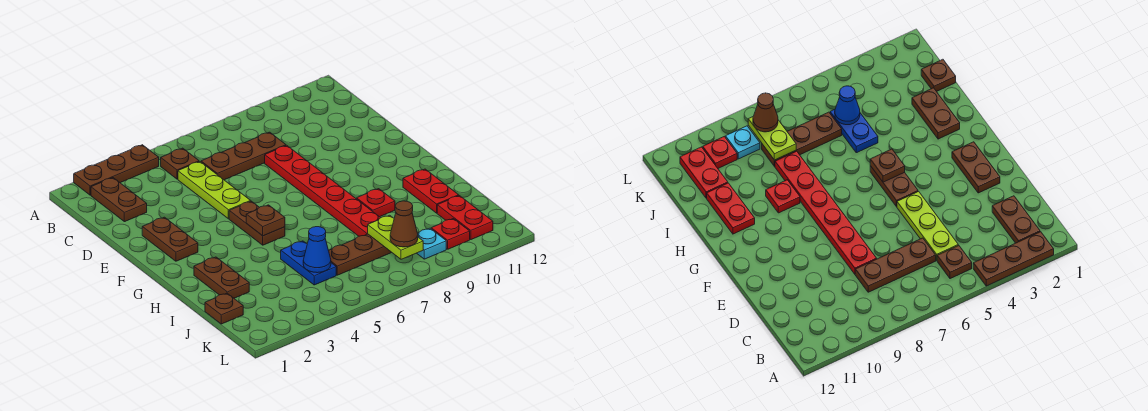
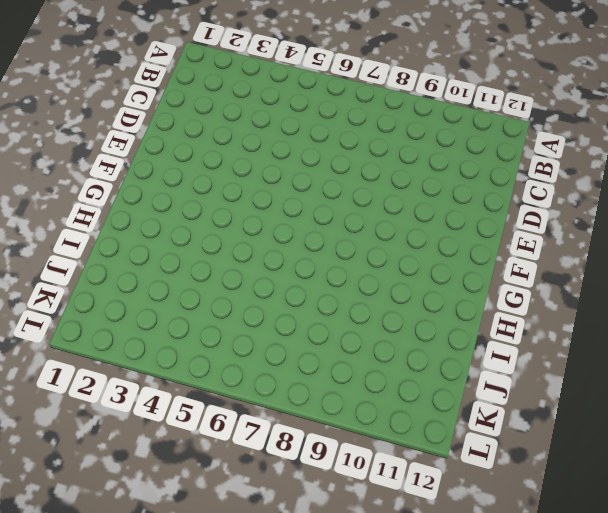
none -> brown 1x3 plate [74,145,159,195]
none -> brown 1x2 plate [91,178,147,222]
none -> brown 1x1 plate [161,148,199,179]

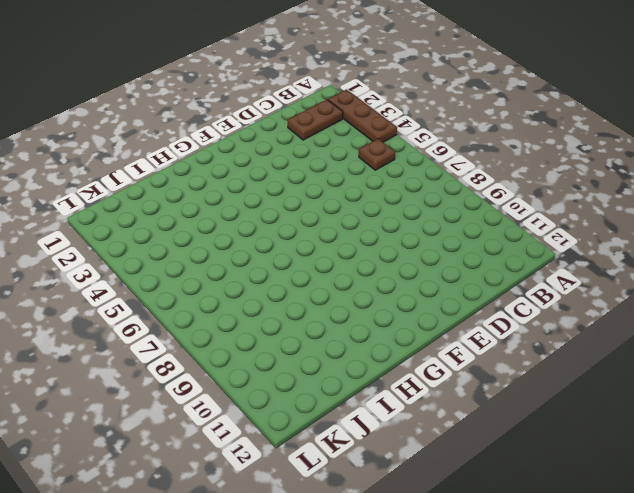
none -> lime 1x3 plate [178,162,250,219]
none -> brown 1x3 plate [201,132,286,180]
none -> red 1x6 plate [265,145,380,236]

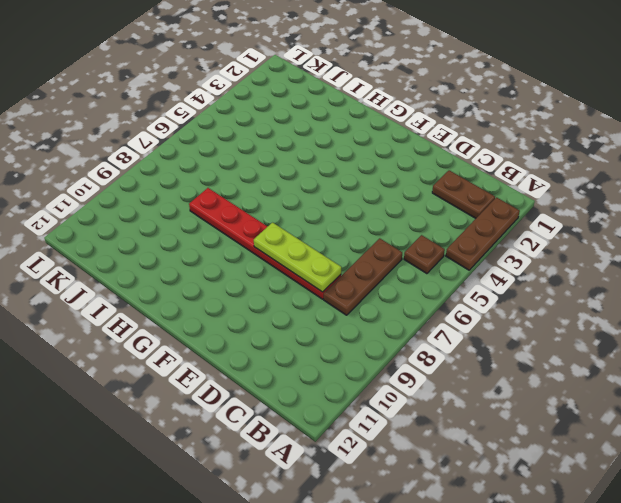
lime 1x3 plate [254,223,341,292] -> lime 1x3 plate moved to [178,162,250,219]
none -> brown 1x2 plate [142,217,198,261]
none -> brown 1x2 plate [229,201,285,245]
none -> brown 1x2 plate [194,257,249,298]

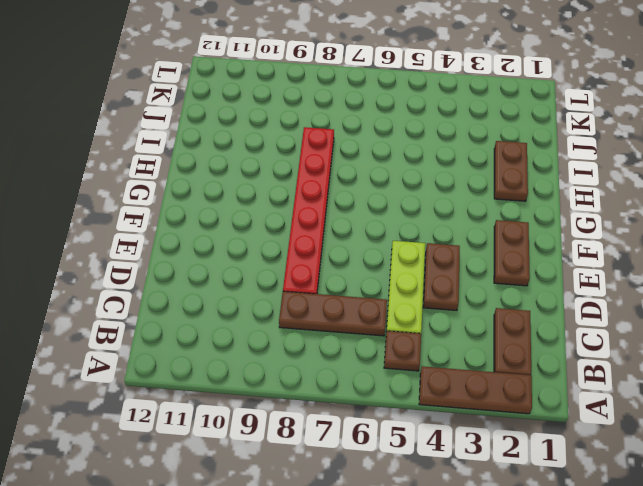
brown 1x2 plate [423,243,460,310] -> brown 1x2 plate moved to [229,201,285,245]
none -> red 1x1 plate [357,189,395,217]
none -> red 1x2 plate [403,169,459,213]
none -> blue 1x2 plate [281,241,336,285]

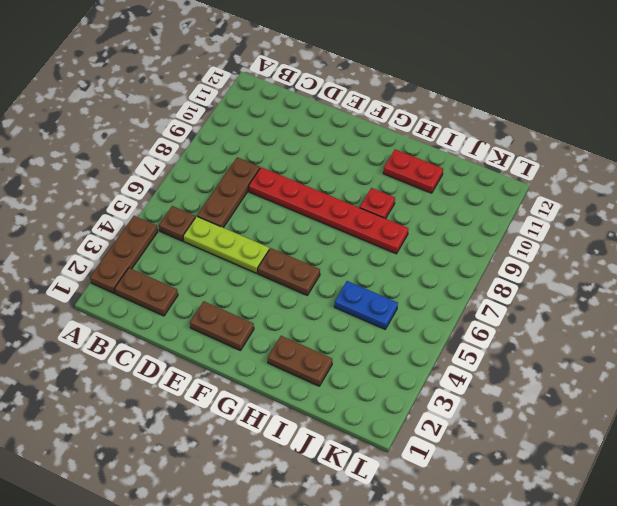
none -> brown 1x1 plate [205,293,243,324]
none -> brown 1x3 plate [329,234,392,275]
none -> red 1x2 plate [437,196,493,240]

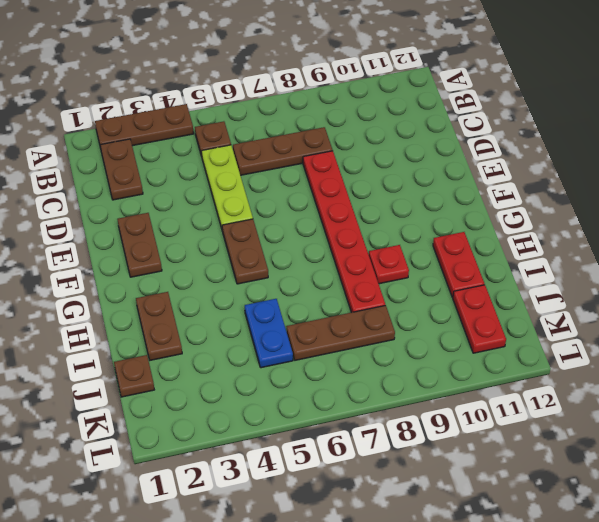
none -> cyan 1x1 plate [417,228,446,259]
none -> red 1x1 plate [431,219,470,249]
none -> brown 1x1 plate [246,205,285,236]

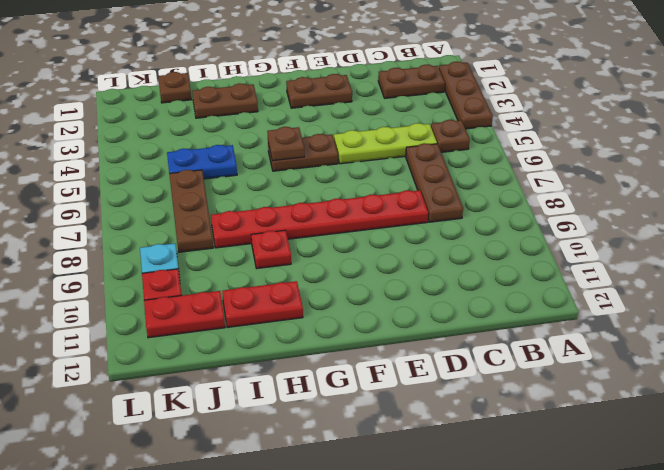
none -> blue 1x1 cone [303,227,331,273]
none -> lime 1x2 plate [368,215,423,259]
none -> brown 1x1 cone [390,201,418,247]

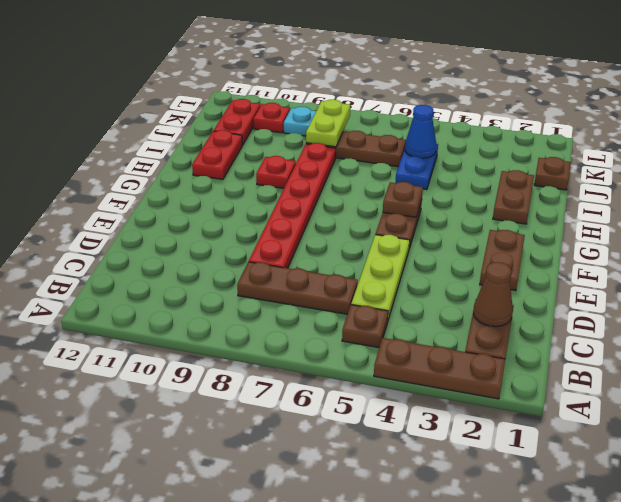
brown 1x1 cone [473,262,513,327] -> brown 1x1 cone moved to [390,201,418,247]

